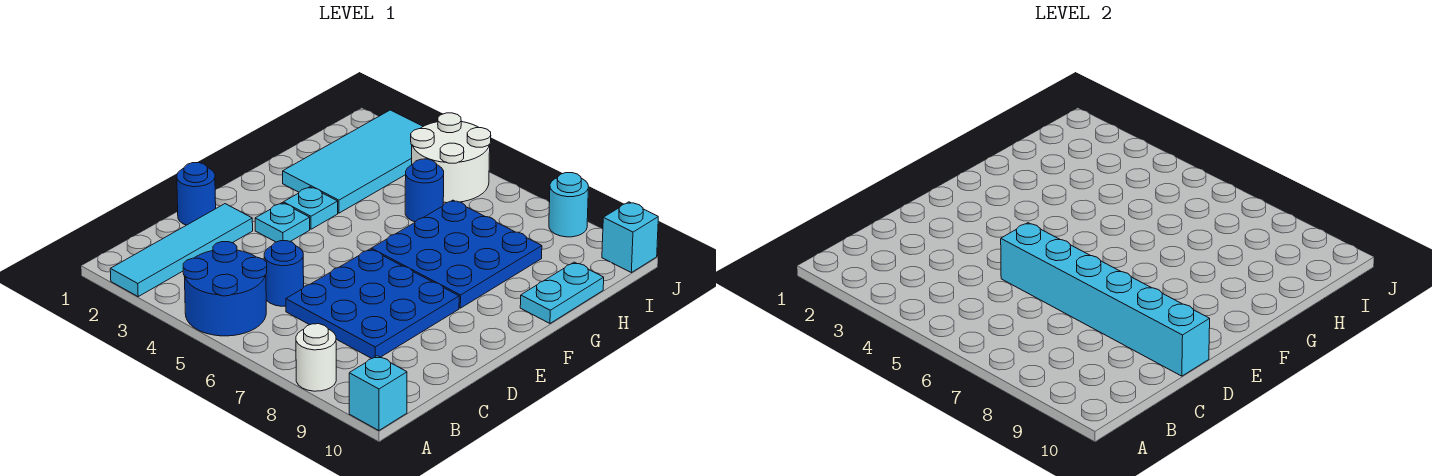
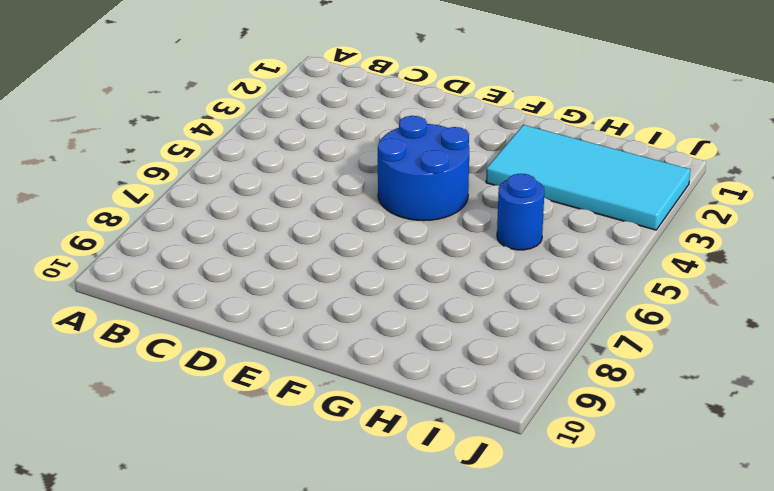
blue 2x2 round brick [378,116,469,221] -> blue 2x2 round brick moved to [183,242,267,336]
none -> cyan 1x4 tile [110,204,253,296]
none -> white 1x1 round brick [296,324,336,391]
none -> cyan 1x1 brick [349,356,407,430]

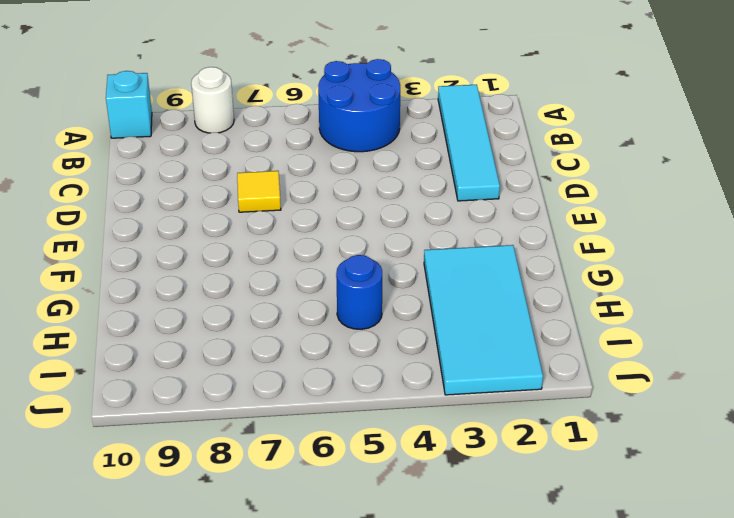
yellow 1x1 tile [237,171,281,212] -> blue 3x3 plate [286,249,459,359]
none -> blue 1x1 round brick [264,241,304,306]
none -> blue 1x1 round brick [177,163,216,225]
none -> cyan 1x1 plate [255,203,310,242]

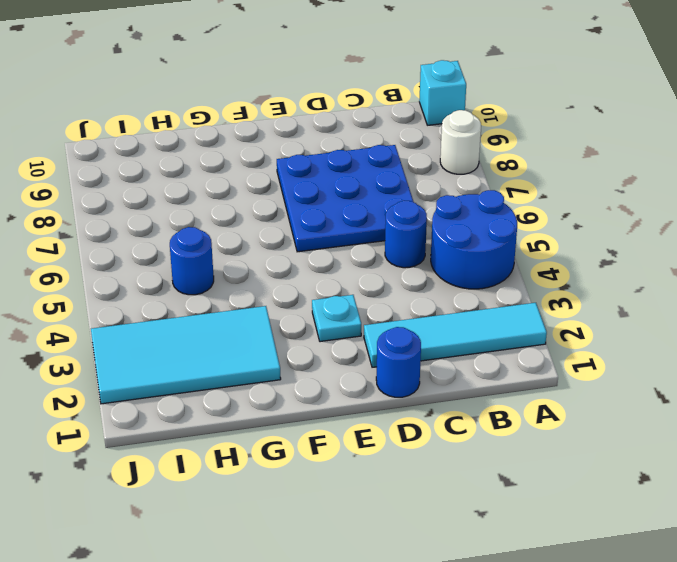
none -> cyan 1x1 plate [283,187,338,229]
none -> blue 3x3 plate [371,200,542,308]
none -> cyan 1x2 plate [520,262,604,323]

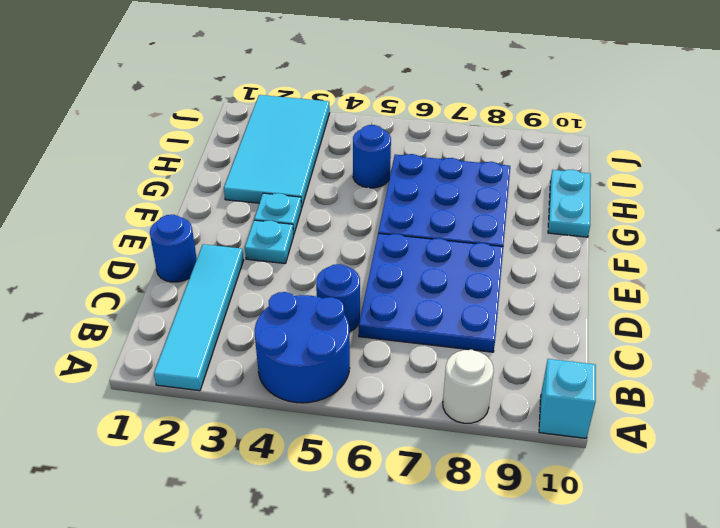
none -> white 2x2 round brick [411,113,491,203]
none -> cyan 1x1 round brick [549,173,588,237]
none -> cyan 1x1 brick [602,202,658,273]

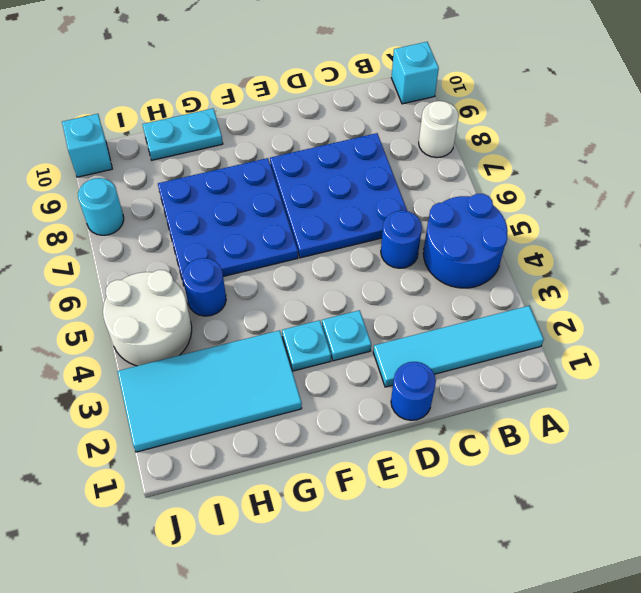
none -> cyan 1x6 brick [1001,223,1210,376]

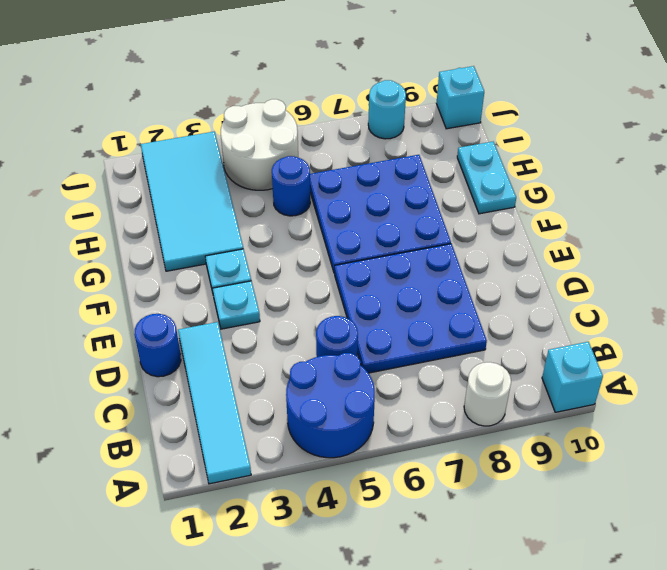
none -> cyan 1x6 brick [1001,223,1210,376]

